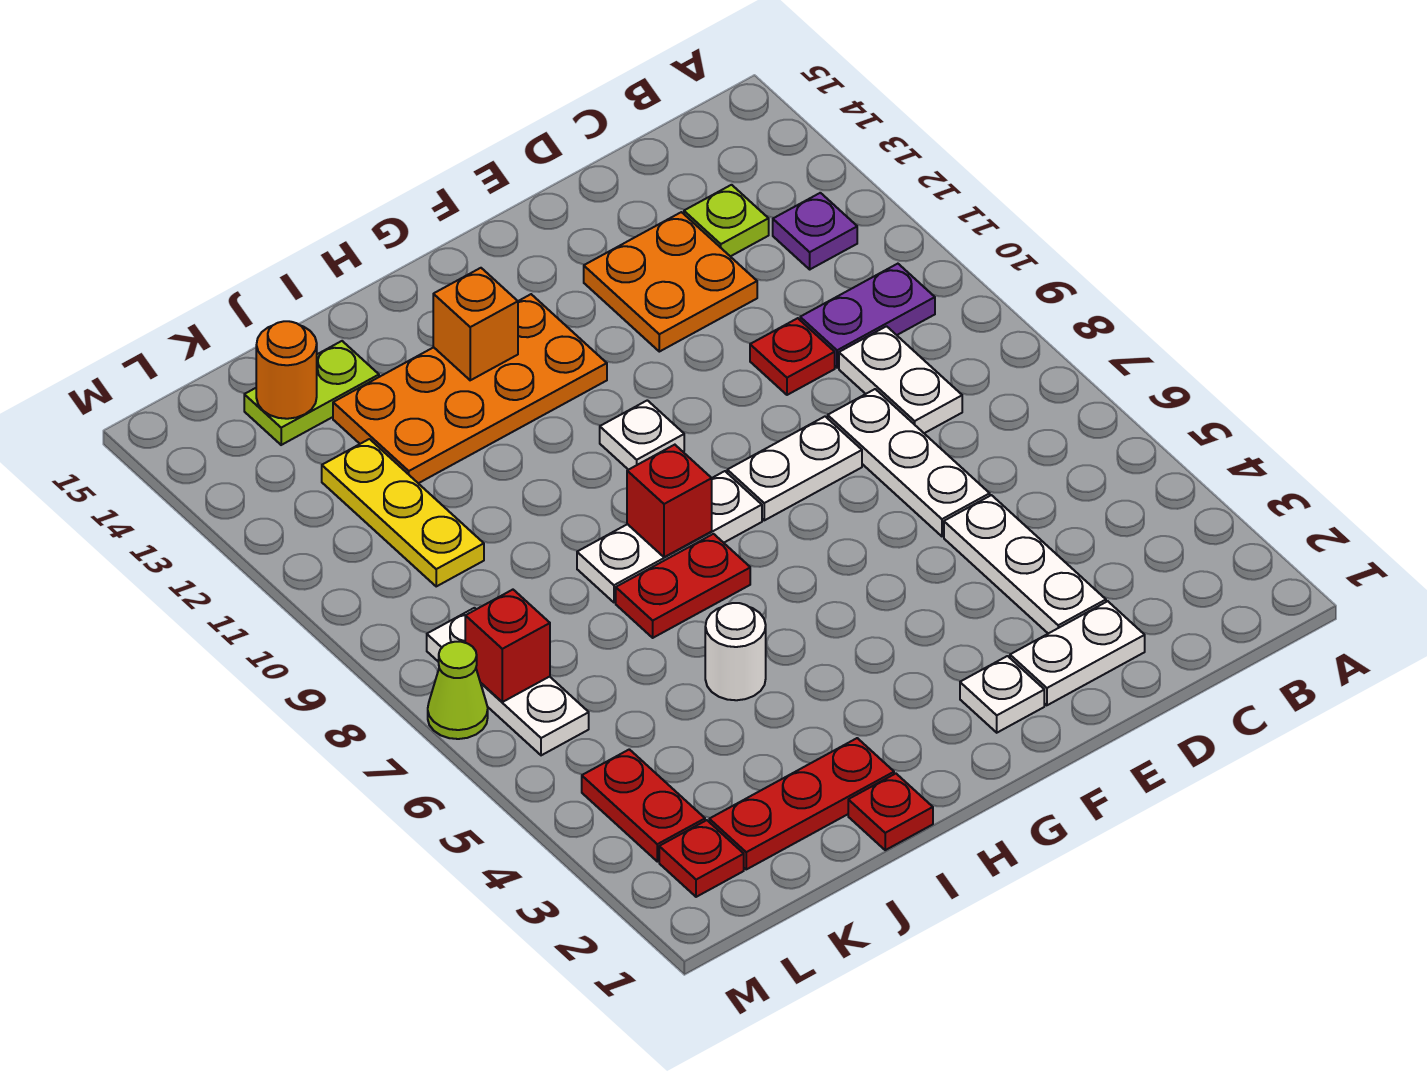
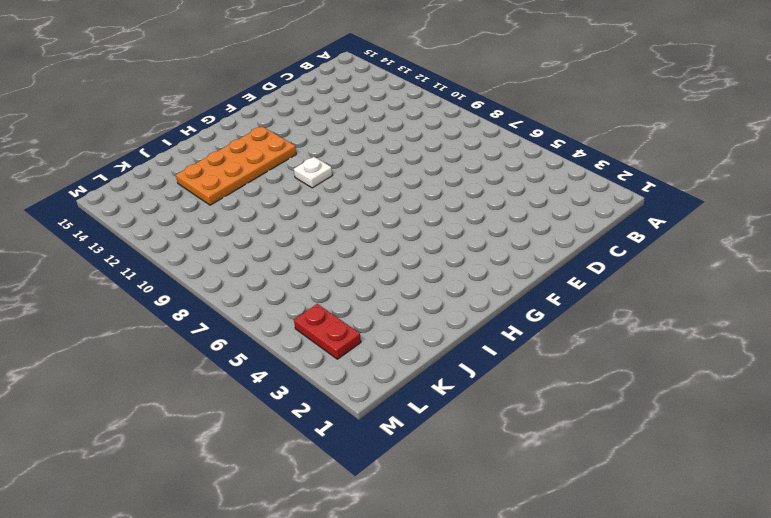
none -> purple 1x2 plate [800,264,935,368]
none -> purple 1x1 plate [773,193,857,269]
none -> white 1x2 plate [839,326,962,433]

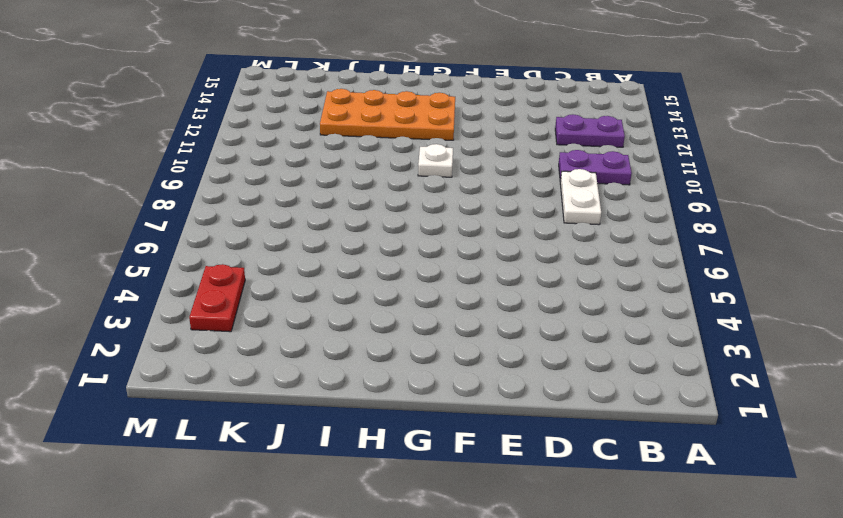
purple 1x2 plate [555,114,625,147] -> purple 1x1 plate [773,193,857,269]
none -> lime 1x1 plate [684,185,769,256]
none -> white 1x2 plate [1010,601,1145,705]
none -> white 1x3 plate [944,495,1106,634]

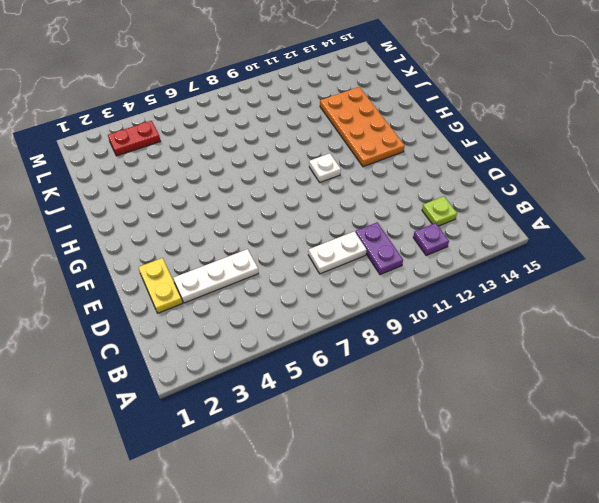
yellow 1x2 plate [138,258,182,313] -> white 1x2 plate [1010,601,1145,705]
none -> white 1x3 plate [828,389,990,536]
none -> red 1x1 plate [750,318,835,395]
none -> orange 2x2 plate [584,212,757,352]

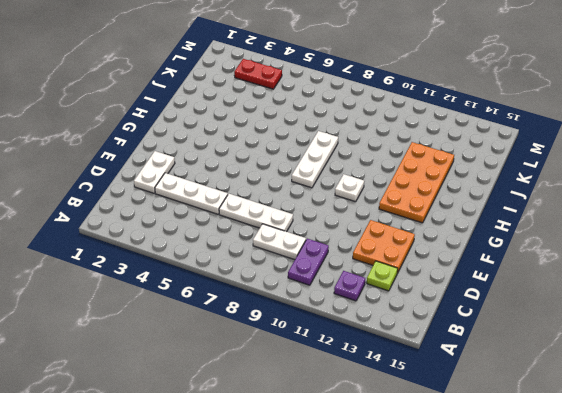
none -> red 1x1 plate [750,318,835,395]
none -> white 1x2 plate [727,417,862,520]
none -> white 1x1 plate [960,656,1044,733]

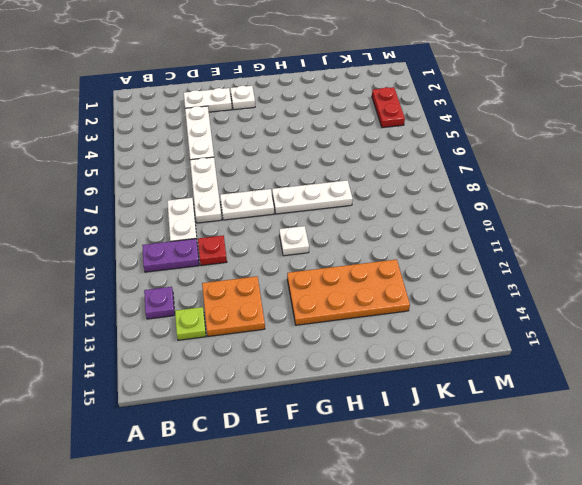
none -> red 1x2 plate [616,534,750,638]
none -> red 1x1 plate [848,774,933,850]
none -> red 1x3 plate [709,738,894,869]

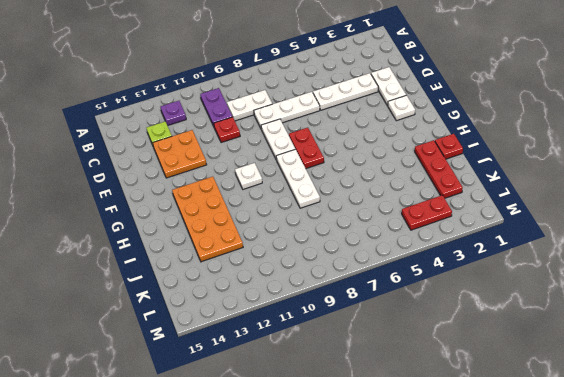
red 1x2 plate [289,128,324,169] -> red 1x2 plate moved to [616,534,750,638]
none -> white 1x1 round brick [705,603,766,700]
none -> lime 1x2 plate [244,341,379,445]
none -> yellow 1x3 plate [322,439,484,586]

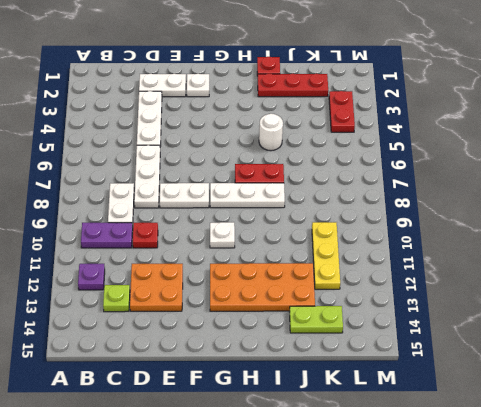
none -> red 1x1 plate [659,820,744,897]
none -> white 1x3 plate [427,608,589,755]
none -> lime 1x1 cone [428,642,488,739]

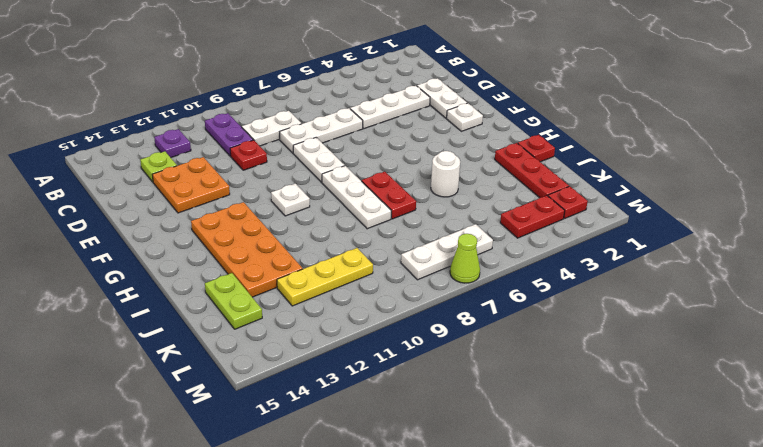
none -> red 1x1 brick [627,445,712,557]
none -> orange 1x1 brick [433,268,518,380]
none -> orange 1x1 round brick [256,321,317,419]

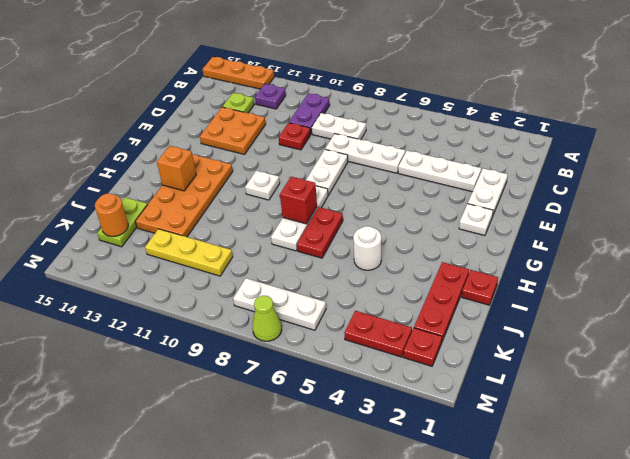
orange 1x3 plate [202,57,274,89] -> none
none -> red 1x1 brick [465,590,550,702]

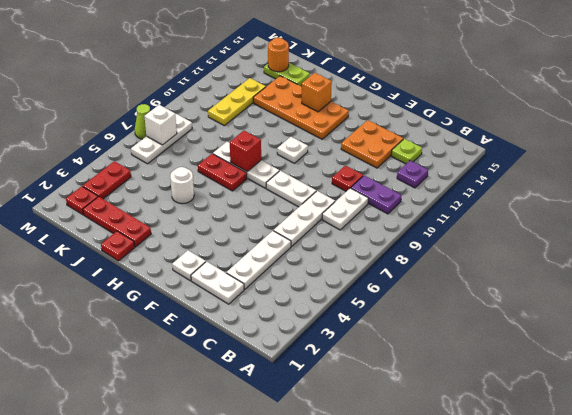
white 1x1 brick [144,105,177,145] -> red 1x1 brick [465,590,550,702]

